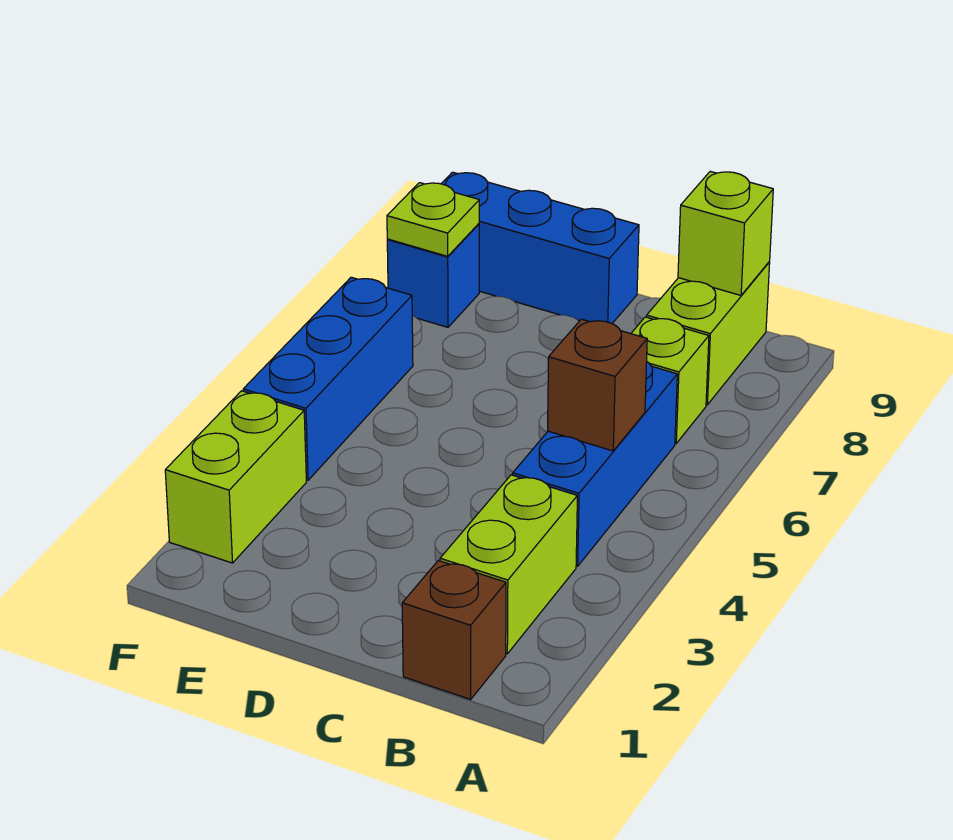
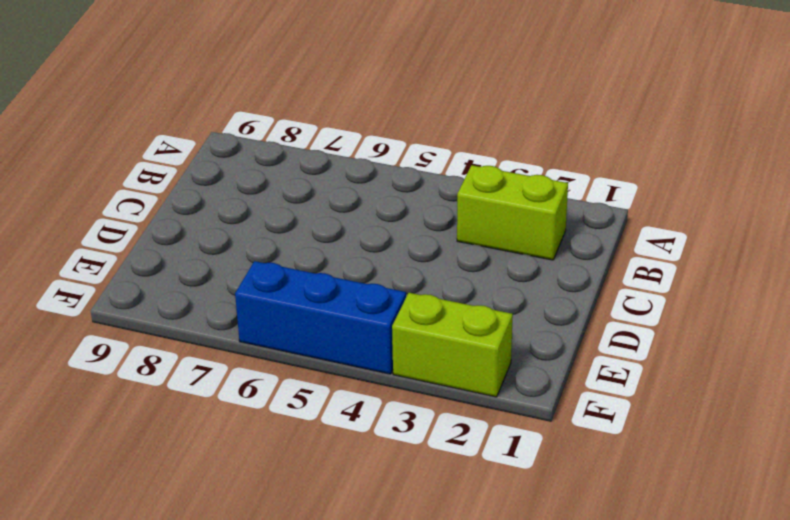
none -> brown 1x1 brick [402,561,506,699]
none -> blue 1x3 brick [513,362,677,566]
none -> lime 1x1 brick [631,317,709,443]

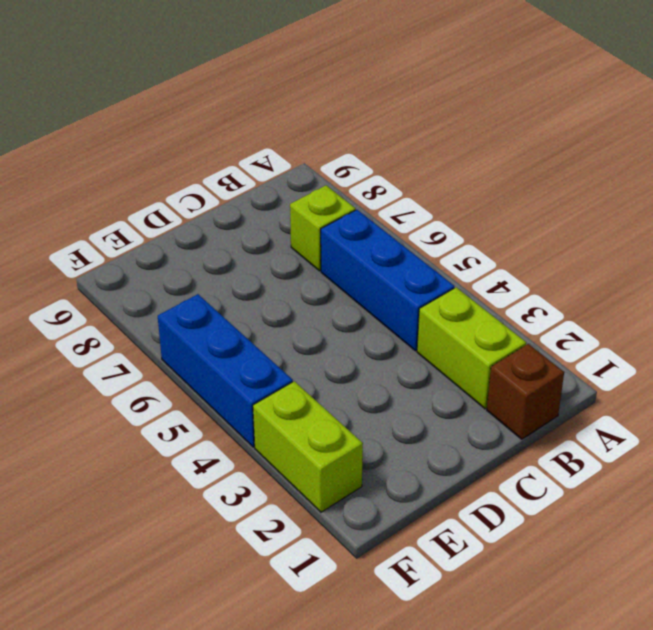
none -> lime 1x2 brick [647,262,770,405]
none -> blue 1x3 brick [441,172,639,323]
none -> blue 1x1 brick [387,224,479,327]

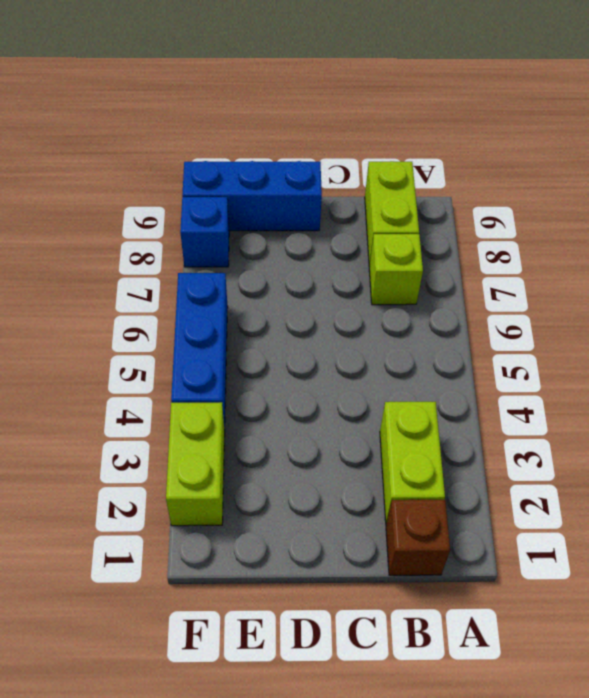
none -> blue 1x3 brick [513,362,677,566]
none -> brown 1x1 brick [548,319,647,451]
none -> lime 1x1 brick [678,171,773,295]

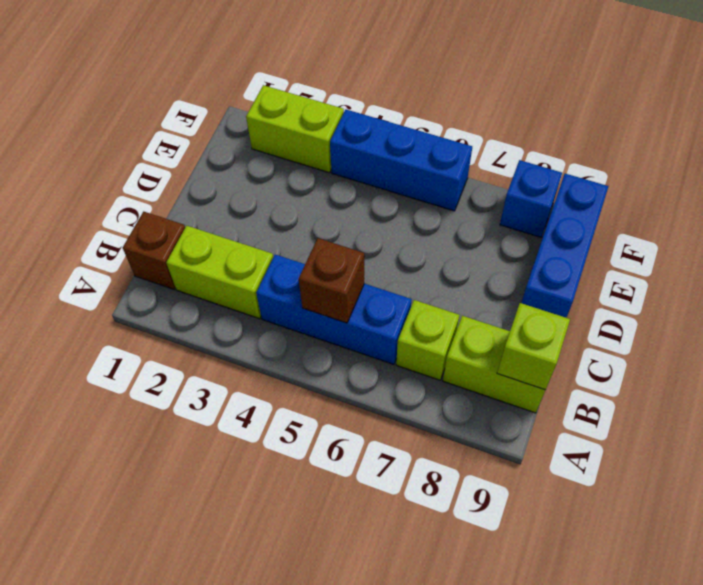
none -> lime 1x1 plate [387,183,479,256]

